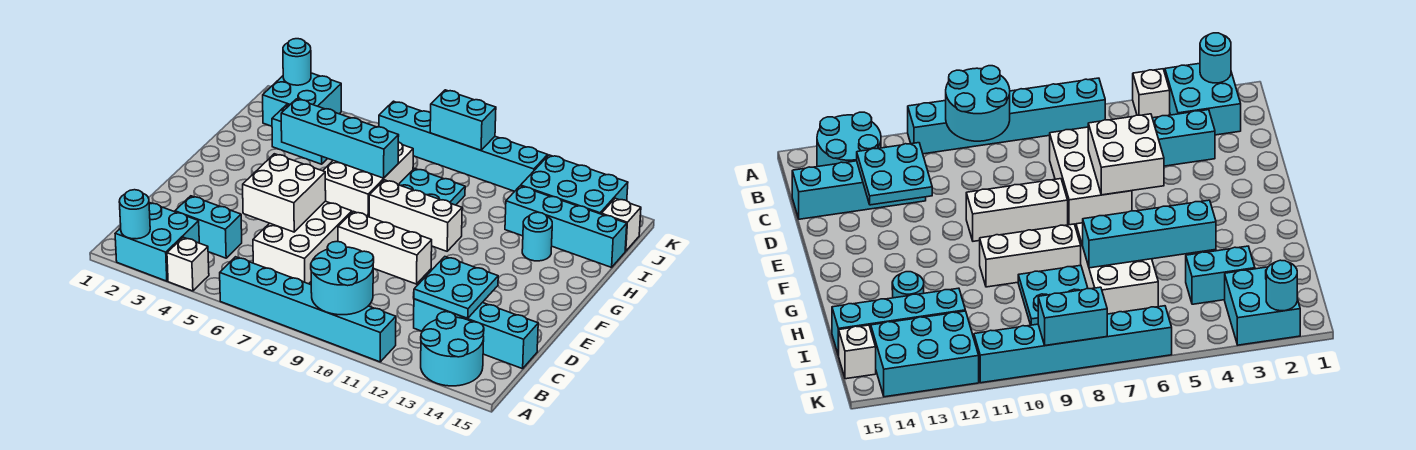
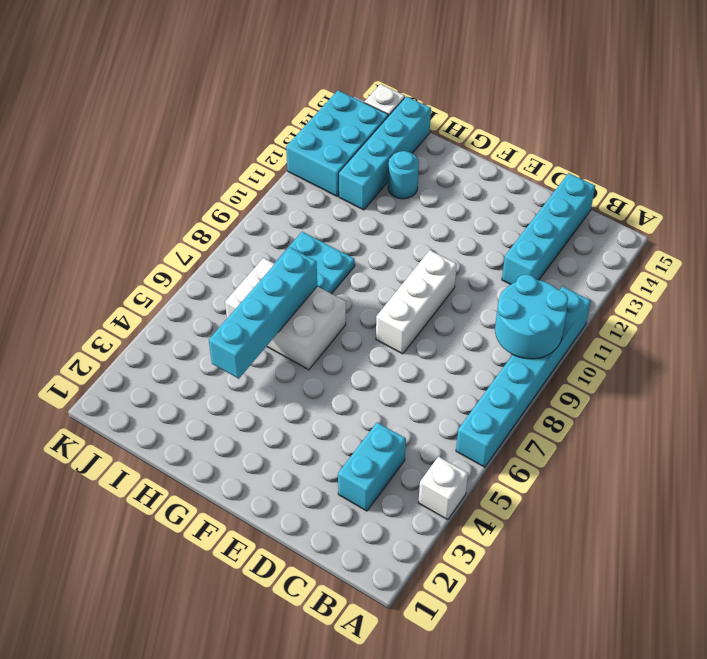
none -> cyan 2x2 brick [115,202,199,281]
none -> cyan 2x2 round brick [421,312,484,386]
none -> white 2x3 brick [253,201,352,284]

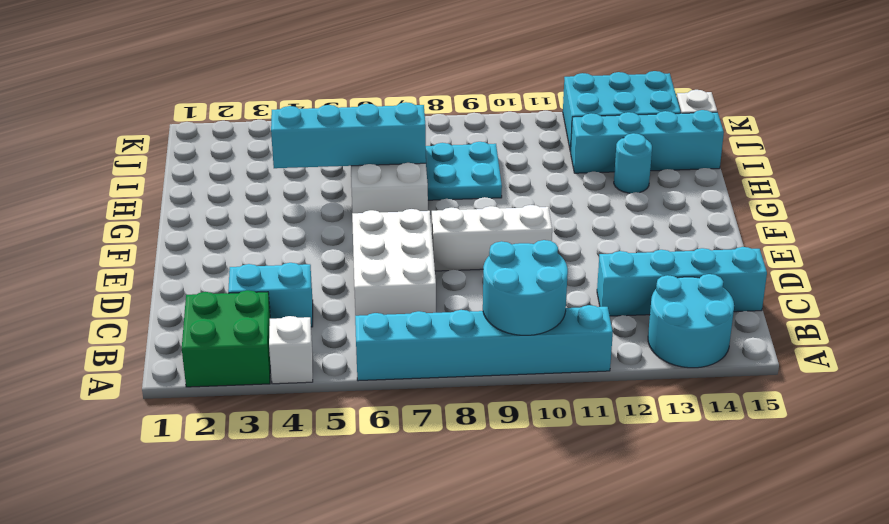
green 2x2 brick [182,290,270,387] -> cyan 2x2 brick [115,202,199,281]
none -> white 1x3 brick [369,180,462,251]
none -> cyan 1x2 brick [272,105,327,164]
none -> cyan 2x2 brick [263,73,341,126]

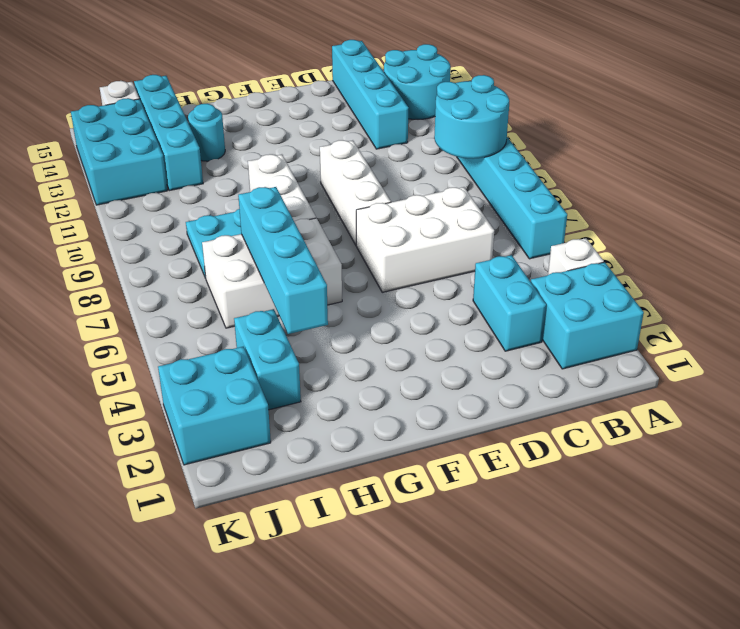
none -> cyan 1x6 brick [379,101,548,191]
none -> cyan 1x1 round brick [119,190,150,239]
none -> cyan 2x2 plate [414,257,498,318]

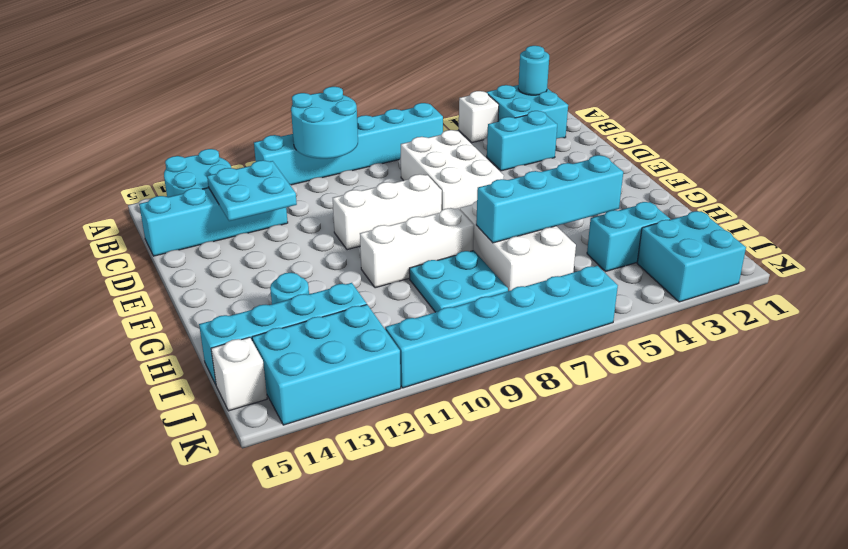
none -> white 2x2 brick [243,154,326,232]
none -> cyan 1x1 round brick [283,39,311,85]
none -> cyan 1x2 brick [430,90,496,150]

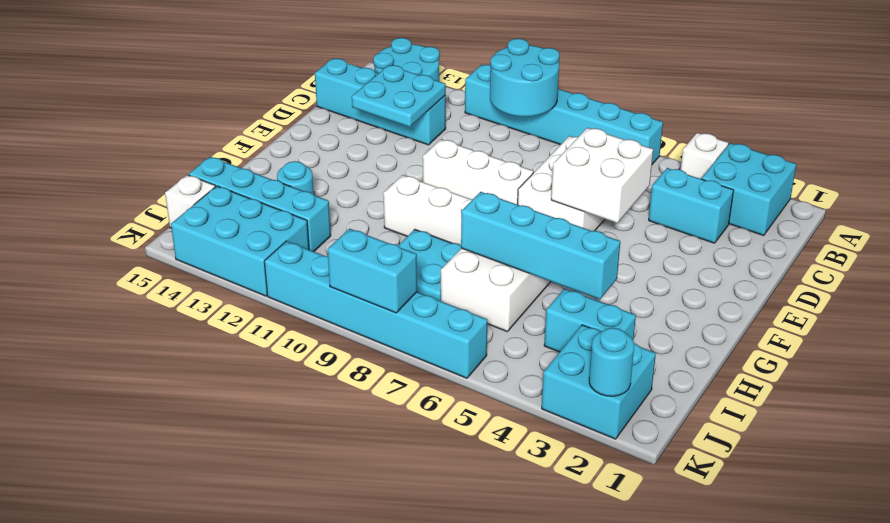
none -> cyan 1x1 round brick [119,190,150,239]

